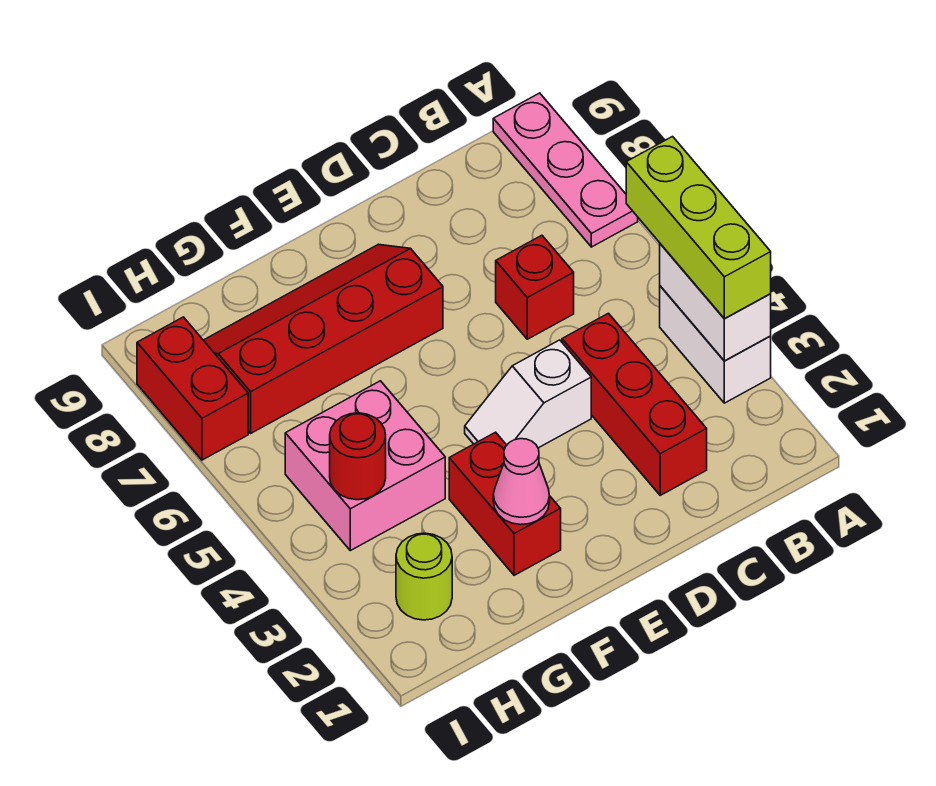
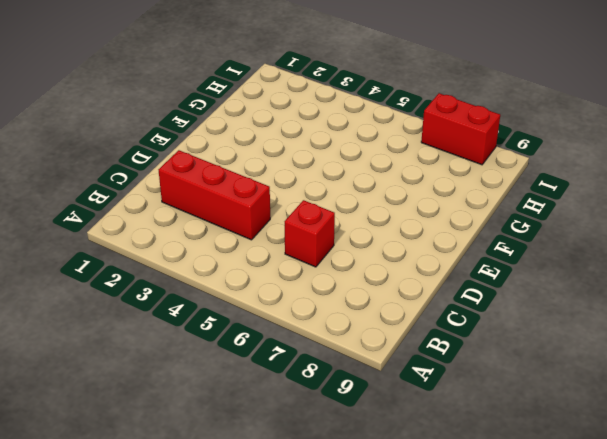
none -> white 1x2 brick [660,286,771,403]
none -> pink 1x3 plate [493,93,638,247]
none -> white 1x2 slope [465,340,591,448]

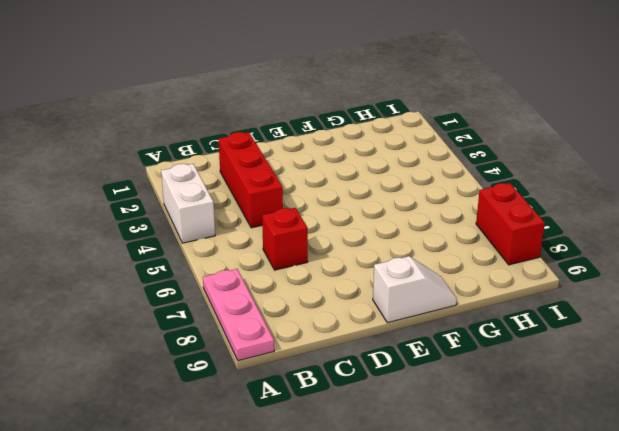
white 1x2 slope [373,256,457,323] -> white 1x2 slope moved to [465,340,591,448]
none -> red 2x4 slope [204,244,443,433]
none -> red 1x2 brick [449,432,561,575]
none -> pink 2x2 brick [285,381,445,551]

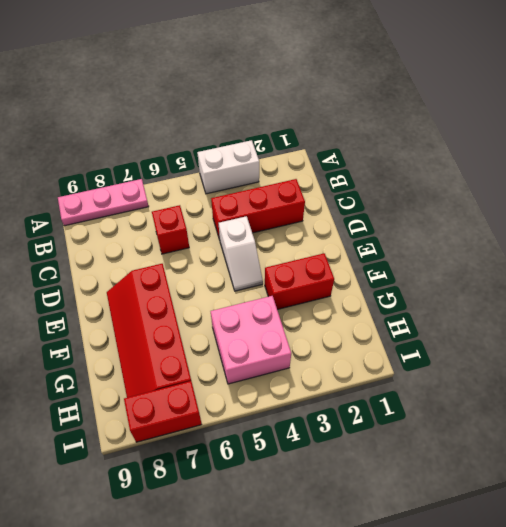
none -> lime 1x1 round brick [396,533,452,620]
none -> white 1x2 brick [660,244,771,361]
none -> pink 1x1 cone [493,439,550,525]

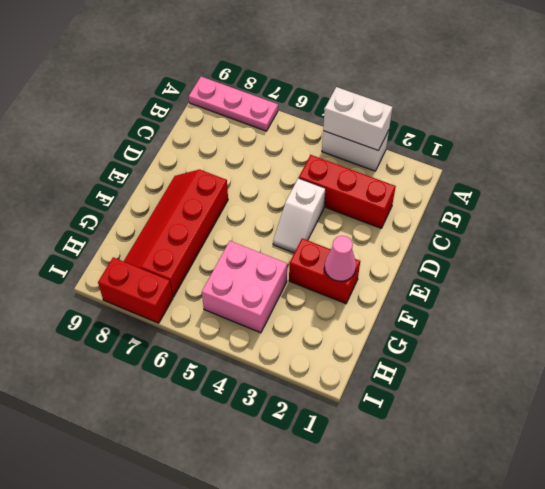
none -> red 1x1 brick [496,235,574,339]
none -> lime 1x1 round brick [396,533,452,620]
none -> red 1x1 round brick [330,413,386,500]

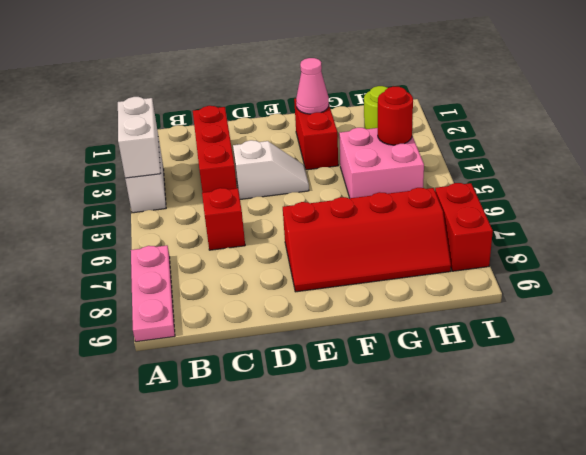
none -> lime 1x3 brick [626,137,771,319]

